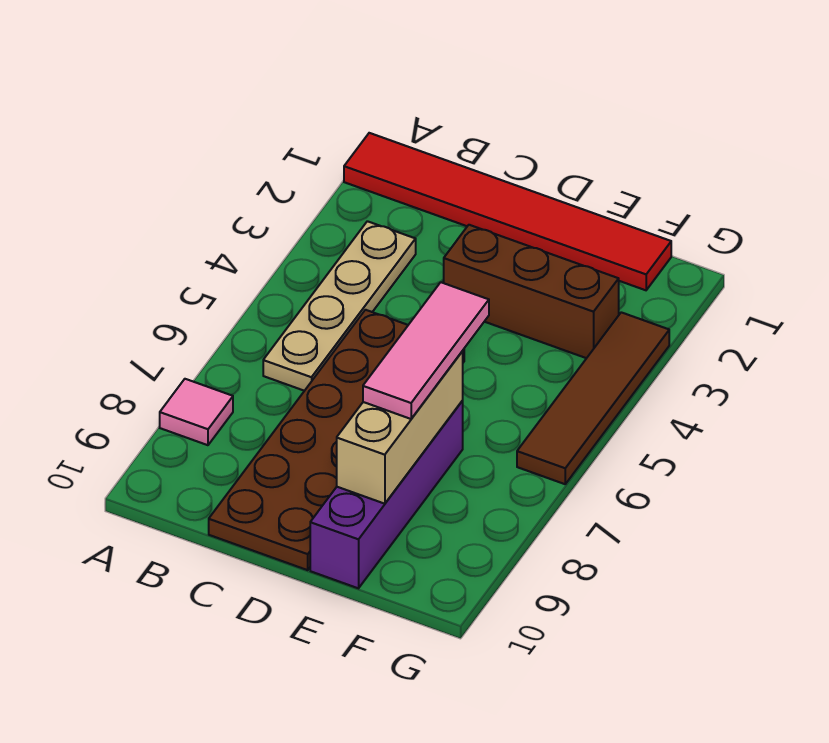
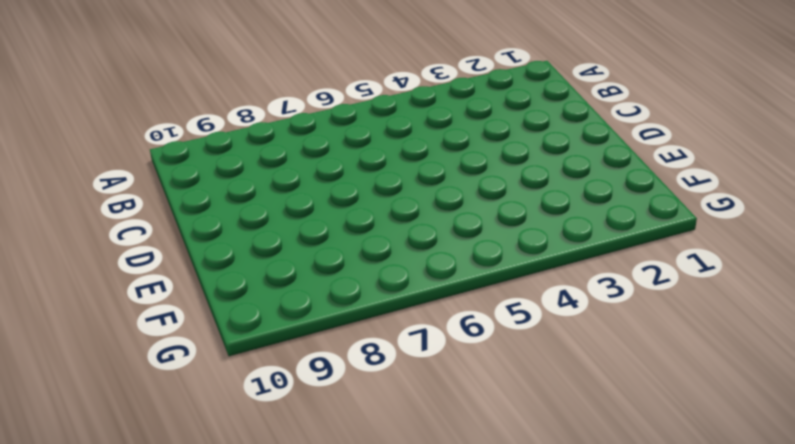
none -> red 1x6 tile [344,133,671,290]
none -> pink 1x1 tile [160,379,233,445]

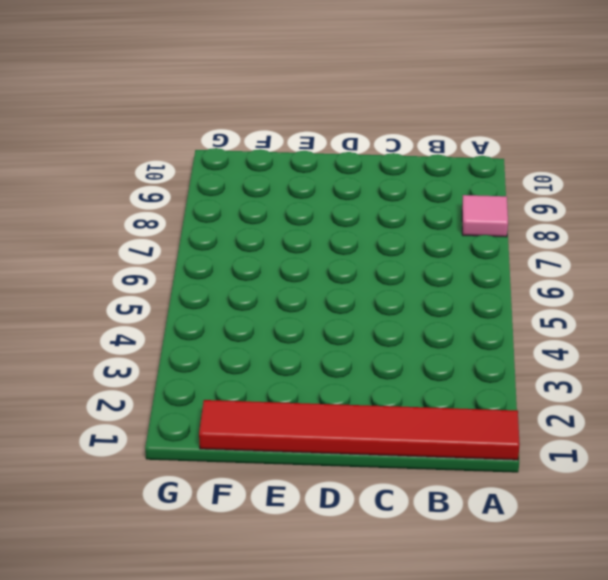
none -> tan 1x4 plate [263,221,416,391]
none -> brown 2x6 plate [209,310,464,570]

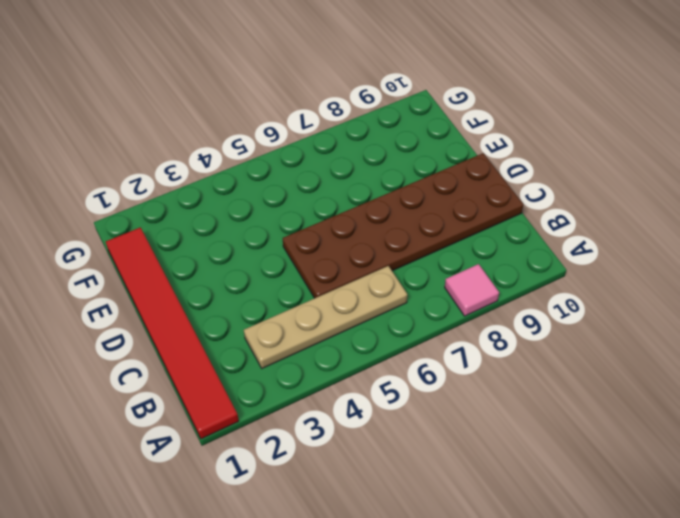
none -> brown 1x3 brick [444,225,619,358]
none -> purple 1x4 brick [310,401,463,588]

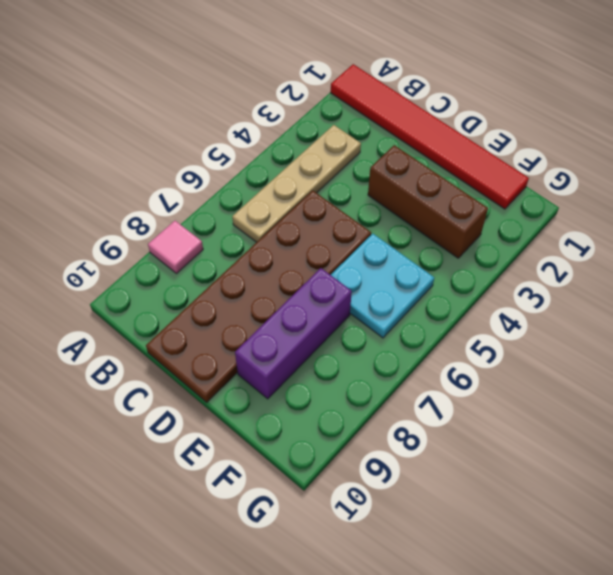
cyan 2x2 plate [331,234,434,338] -> none
purple 1x3 brick [235,268,352,399] -> purple 1x4 brick [310,401,463,588]
none -> brown 1x4 tile [517,312,669,484]
none -> tan 1x3 brick [337,351,463,504]

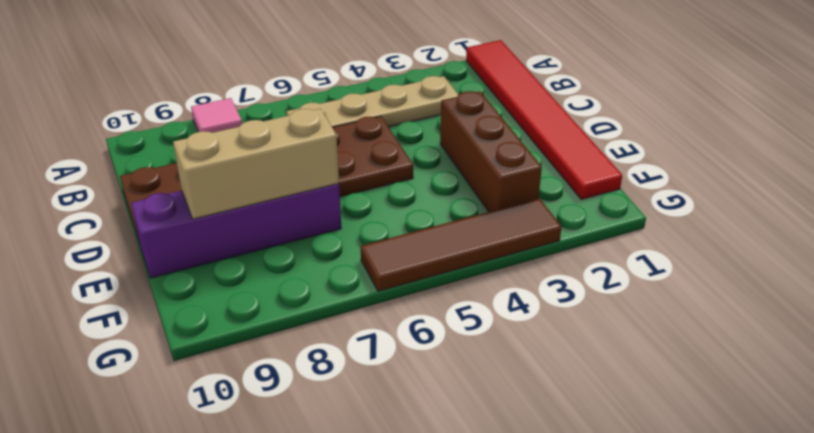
none -> pink 1x3 tile [363,282,489,419]

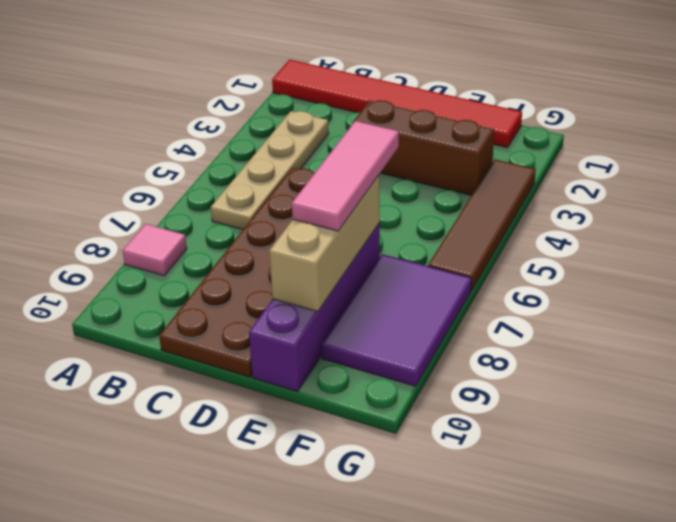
purple 2x3 tile [322,254,471,386] -> none

